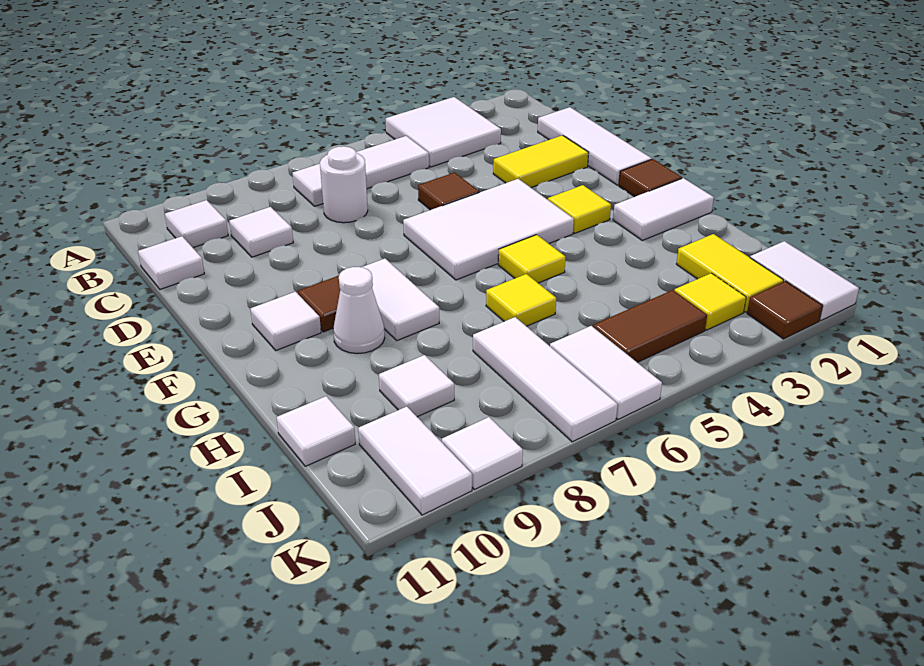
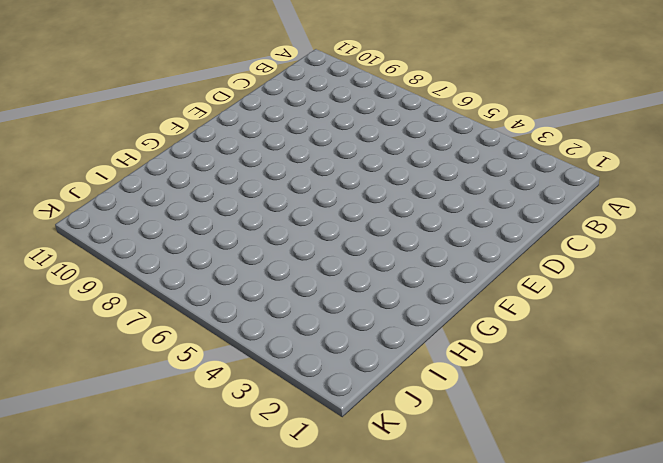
none -> white 2x2 tile [386,97,501,167]
none -> white 1x3 tile [293,136,429,206]
none -> white 1x1 tile [165,200,228,248]
none -> white 1x3 tile [538,107,652,185]

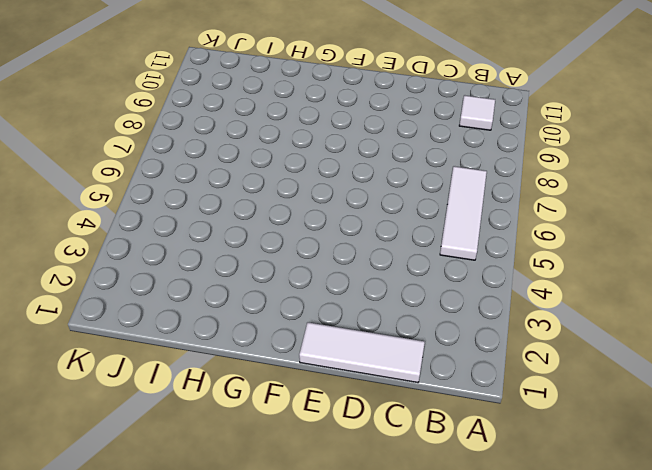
none -> white 2x2 tile [386,97,501,167]
none -> white 1x1 round brick [320,146,368,223]
none -> white 1x1 tile [229,207,293,257]
none -> white 1x1 tile [138,236,204,289]

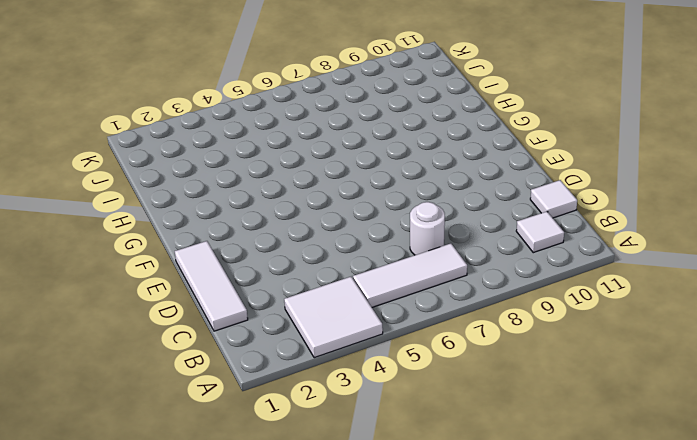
none -> white 1x1 tile [229,207,293,257]
none -> yellow 1x2 tile [493,135,589,188]
none -> brown 1x1 tile [418,173,479,210]
none -> white 2x3 tile [403,179,574,280]

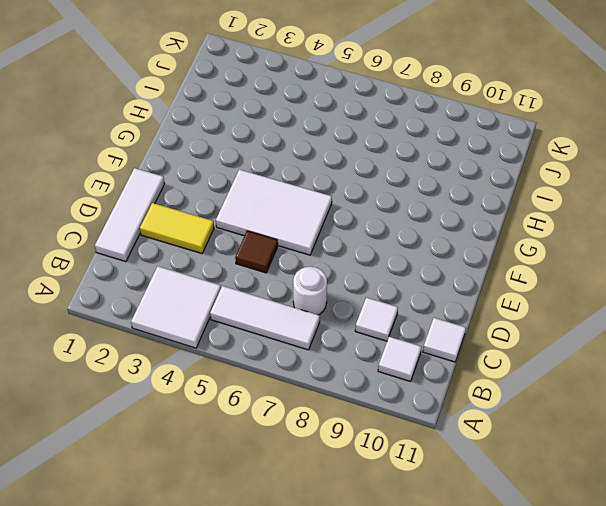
none -> brown 1x1 tile [619,159,682,197]
none -> yellow 1x1 tile [548,185,611,233]
none -> white 1x2 tile [362,259,439,341]
none -> brown 1x1 tile [298,276,340,332]

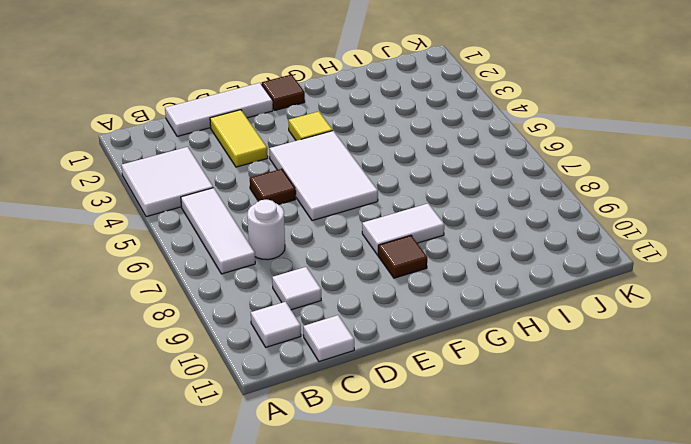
none -> white 1x1 tile [251,292,321,350]
none -> white 1x2 tile [613,178,714,240]
none -> yellow 1x1 tile [498,235,565,283]
none -> white 1x1 cone [333,267,385,353]

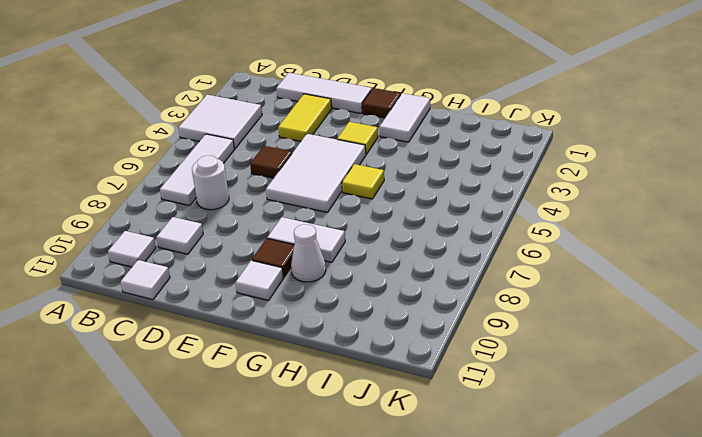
none -> yellow 1x1 tile [486,274,556,326]
none -> yellow 1x2 tile [677,234,784,312]
none -> white 1x3 tile [473,317,618,442]
none -> white 1x1 tile [379,355,454,417]

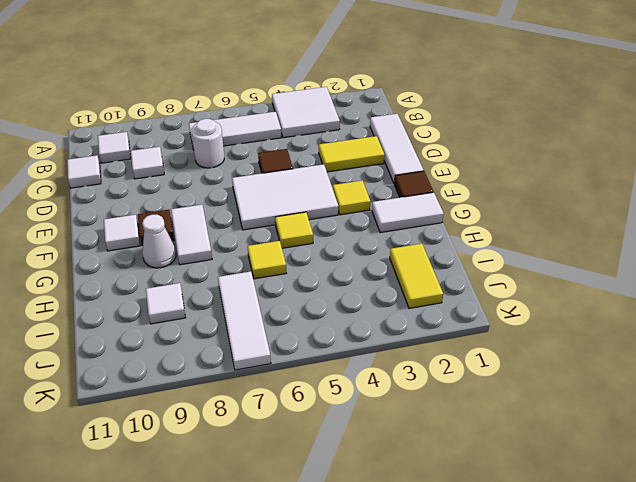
none -> white 1x1 tile [277,396,355,466]
none -> white 1x2 tile [750,241,859,321]
none -> yellow 1x1 tile [675,273,746,330]
none -> brown 1x2 tile [593,290,707,362]

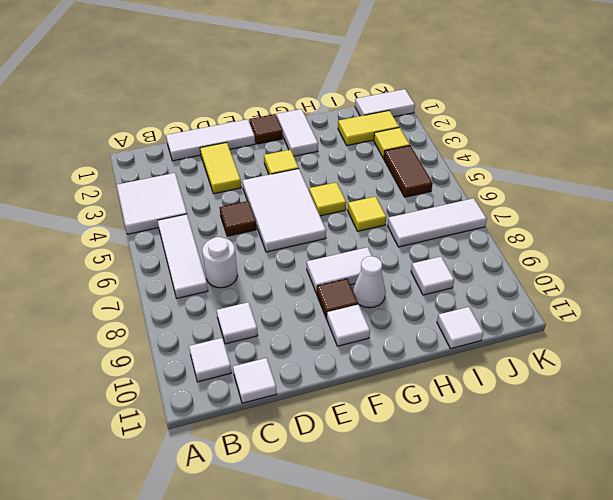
none -> white 1x2 tile [550,326,662,419]
none -> white 1x2 tile [358,406,472,515]
none -> brown 1x1 tile [747,281,823,339]
none -> white 1x1 tile [442,417,523,490]

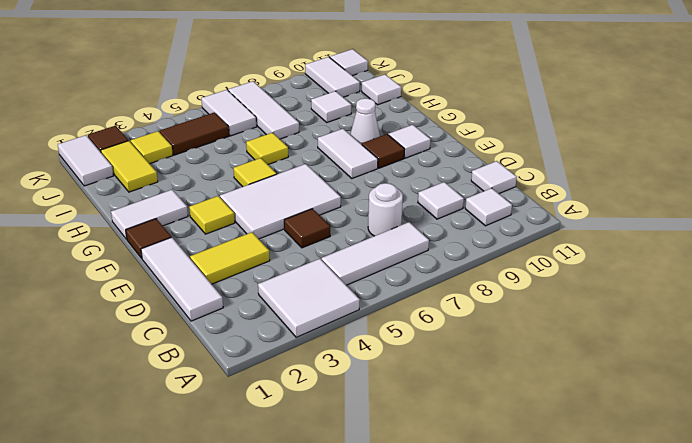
white 1x1 tile [330,49,368,76] -> white 1x1 tile moved to [442,417,523,490]

